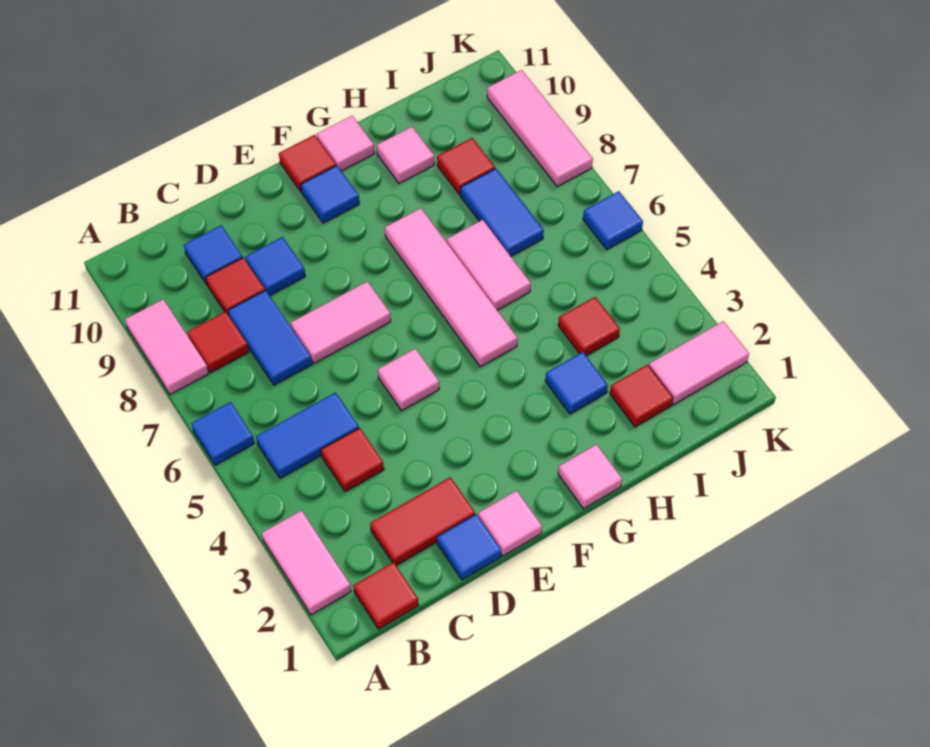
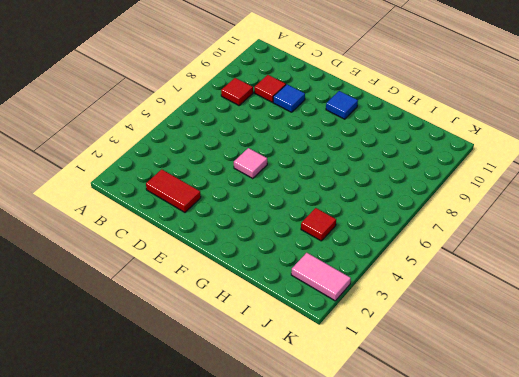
none -> pink 1x2 tile [262,511,351,615]
none -> blue 1x1 tile [191,402,254,465]
none -> pink 1x2 tile [125,299,209,394]
none -> red 1x1 tile [354,562,419,629]

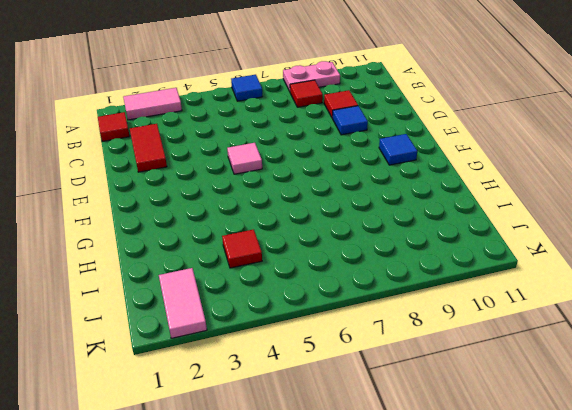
pink 1x2 plate [283,61,340,92] -> pink 1x2 tile [125,299,209,394]
none -> blue 1x2 tile [256,393,359,478]
none -> red 1x1 tile [321,428,384,492]
none -> blue 1x2 tile [228,290,312,385]
none -> blue 1x1 tile [184,226,243,284]

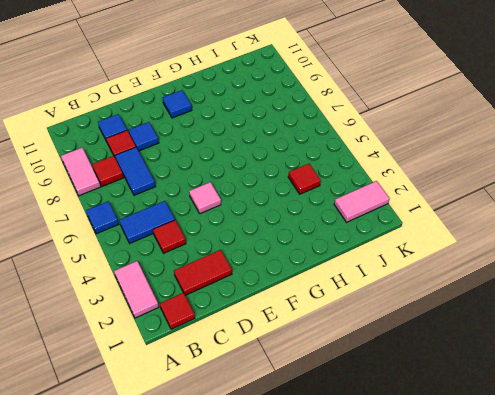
none -> blue 1x1 tile [437,514,501,580]
none -> pink 1x2 tile [291,282,391,363]
none -> pink 1x1 tile [478,491,542,556]
none -> red 1x1 tile [279,135,336,192]

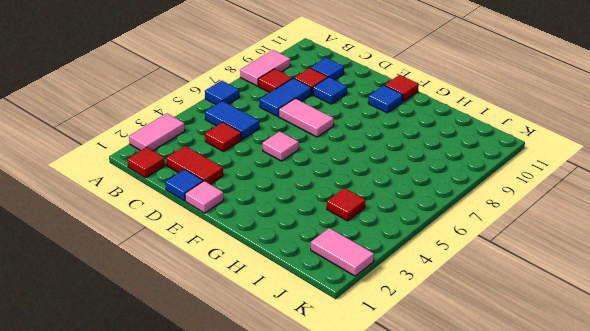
none -> pink 1x1 tile [558,445,622,509]
none -> pink 1x4 tile [385,208,517,367]
none -> pink 1x1 tile [317,116,374,171]
none -> blue 1x1 tile [545,352,608,414]

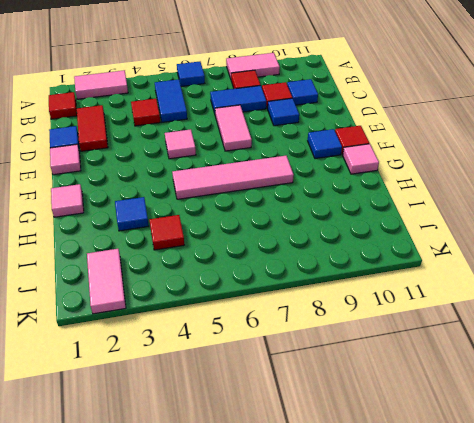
none -> pink 1x2 tile [447,220,531,310]
none -> pink 1x1 tile [377,127,434,183]
none -> red 1x1 tile [610,365,673,427]
none -> blue 1x2 tile [461,169,544,256]

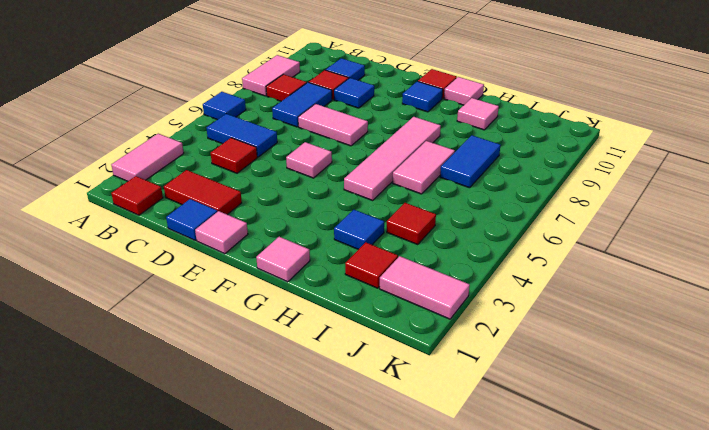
none -> red 1x1 tile [437,138,495,195]
none -> blue 1x1 tile [583,191,643,249]
none -> pink 1x3 tile [487,70,593,186]

